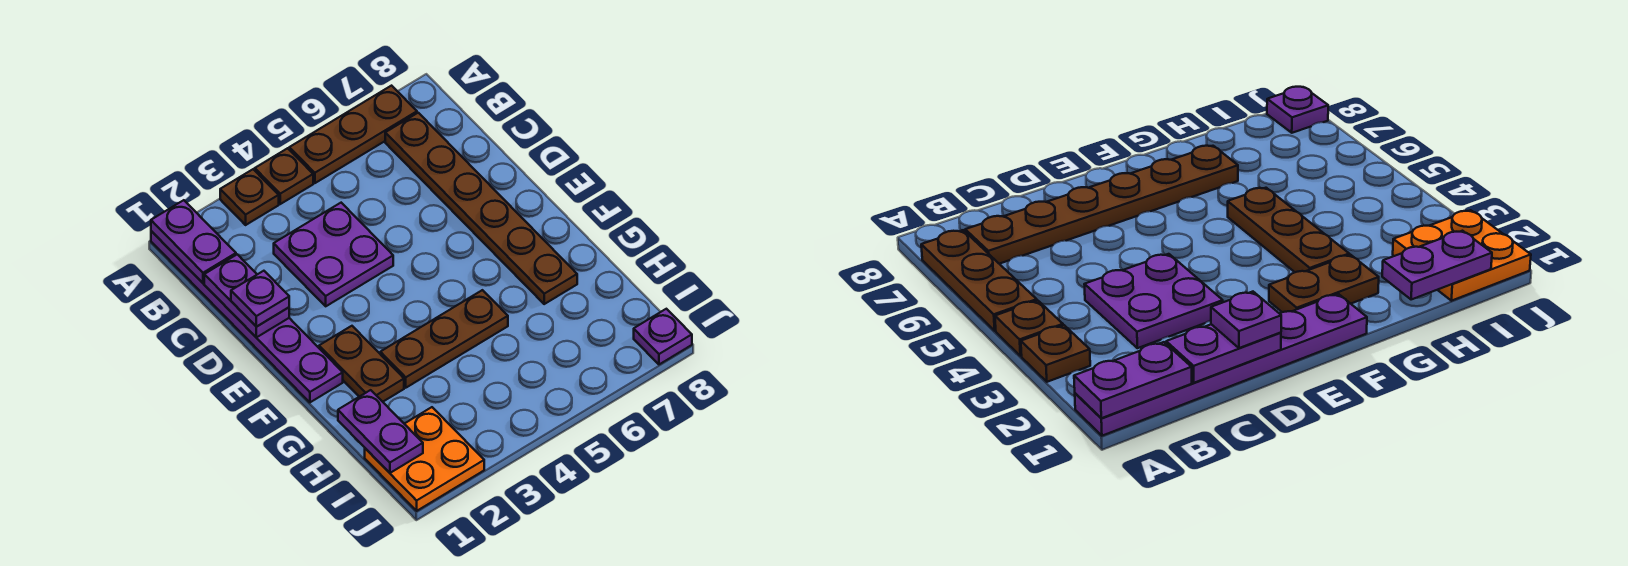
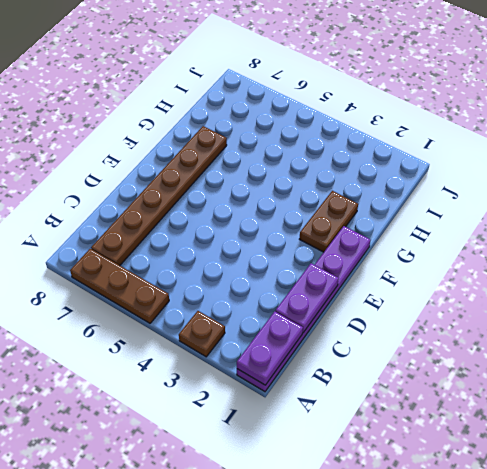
none -> brown 1x1 plate [255,148,313,204]
none -> purple 2x2 plate [274,203,393,306]
none -> brown 1x3 plate [380,290,508,388]

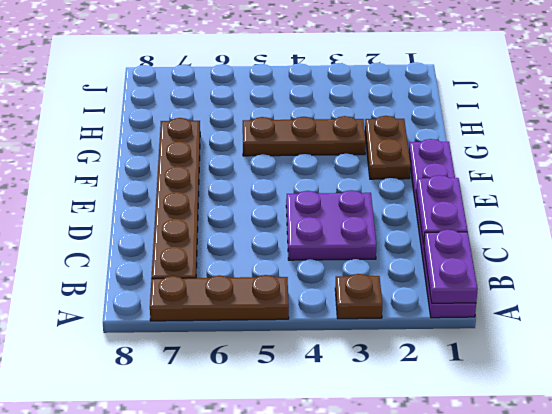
none -> brown 1x1 plate [255,148,313,204]
none -> orange 2x2 plate [365,407,484,511]
none -> purple 1x1 plate [634,309,692,364]

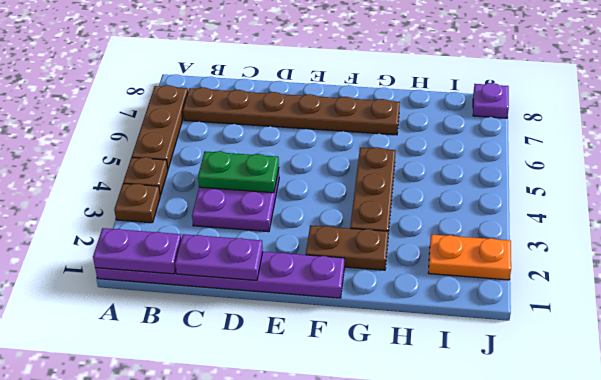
green 1x2 plate [198,151,279,193] -> none
orange 1x2 plate [428,234,511,280] -> orange 2x2 plate [365,407,484,511]
none -> purple 1x2 plate [338,390,423,473]
none -> purple 1x1 plate [231,271,289,327]

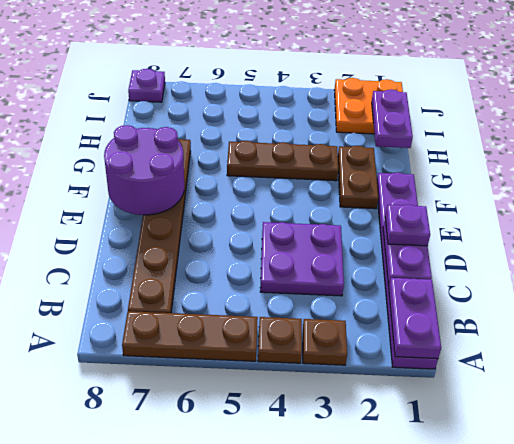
purple 2x2 round brick [104,125,184,215] -> none

